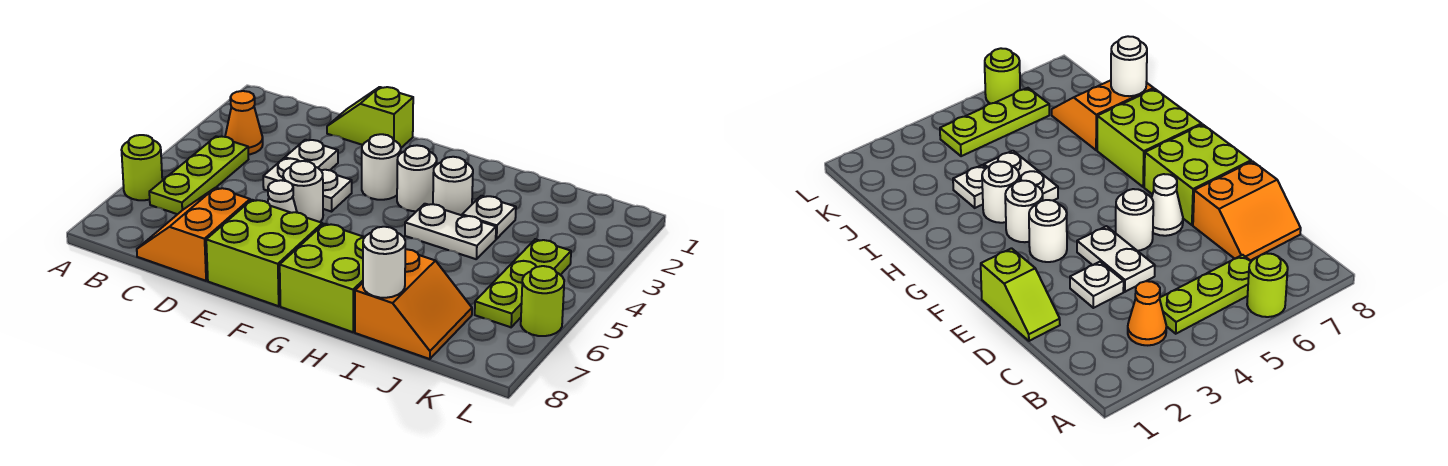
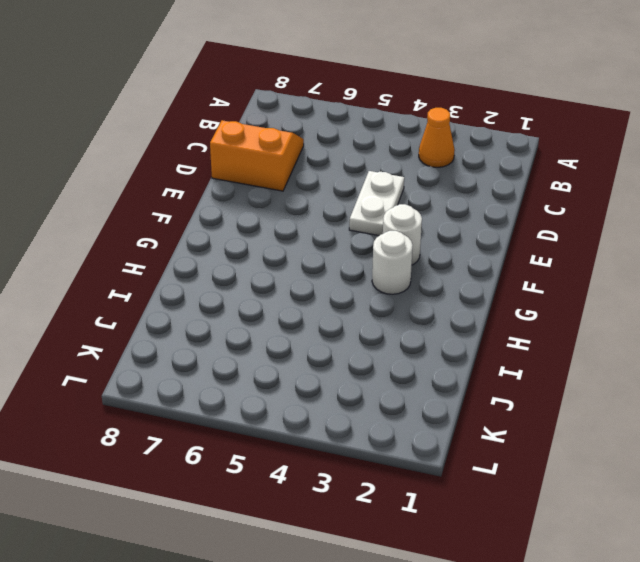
none -> lime 1x1 round brick [122,135,162,200]
none -> lime 1x3 plate [149,136,248,214]
none -> lime 1x2 slope [327,87,413,148]

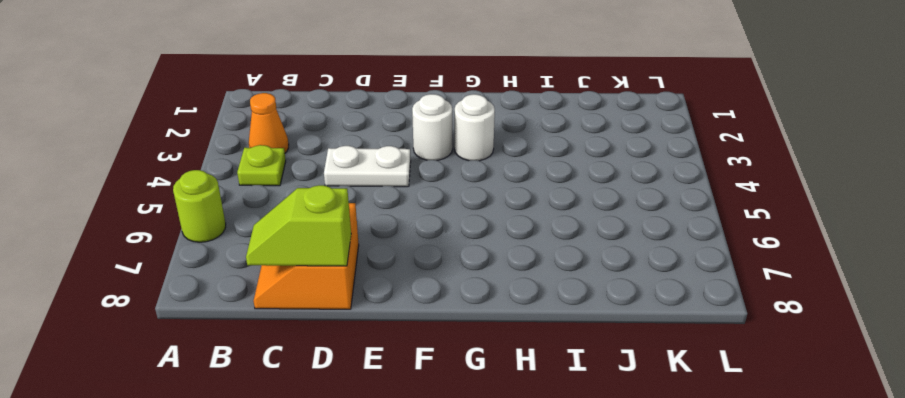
lime 1x1 plate [237,145,286,186] -> lime 1x3 plate [149,136,248,214]
lime 1x2 slope [246,185,351,266] -> lime 1x2 slope moved to [327,87,413,148]
none -> white 1x1 plate [285,140,338,170]
none -> white 1x1 round brick [283,161,323,222]
none -> white 1x1 cone [268,180,297,213]

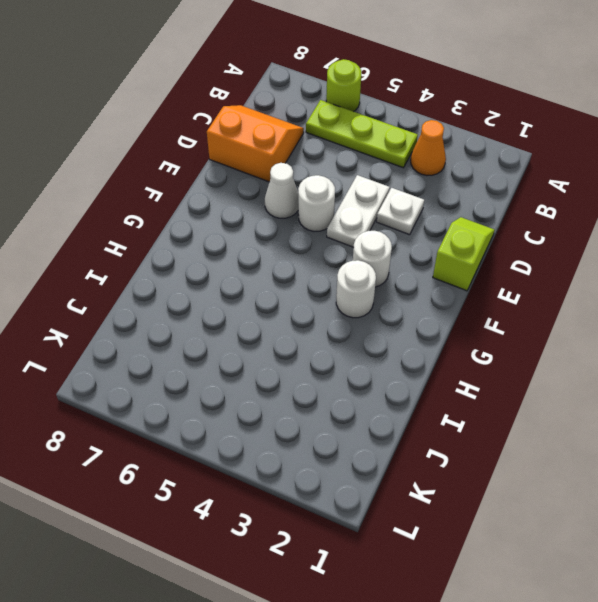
none -> lime 2x2 brick [206,200,322,306]
none -> lime 2x2 brick [280,224,365,332]
none -> white 1x1 round brick [433,157,473,215]

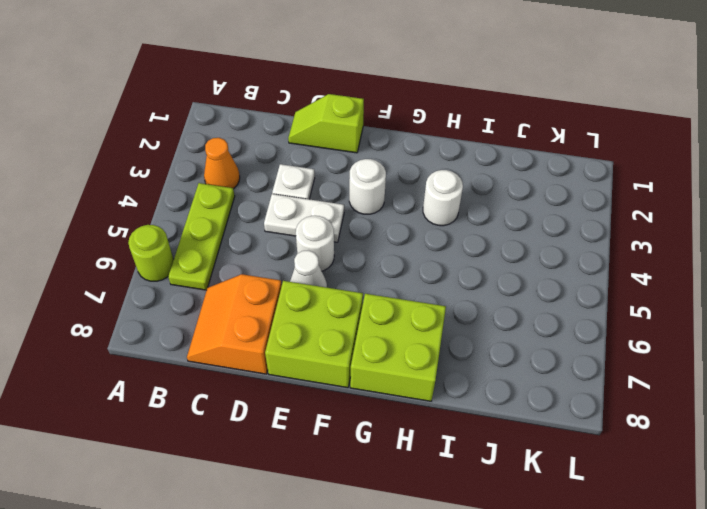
none -> white 1x1 round brick [397,145,437,211]
none -> white 1x2 plate [405,204,496,259]
none -> white 1x1 plate [462,196,516,239]

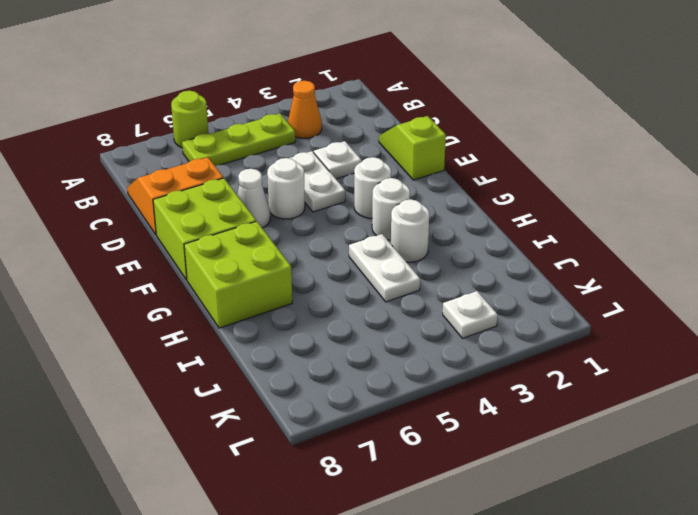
white 1x1 plate [443,291,498,338] -> white 1x1 plate moved to [462,196,516,239]
none -> orange 2x2 slope [355,249,472,359]
none -> lime 1x3 plate [475,239,571,327]
none -> lime 1x1 round brick [521,266,564,336]

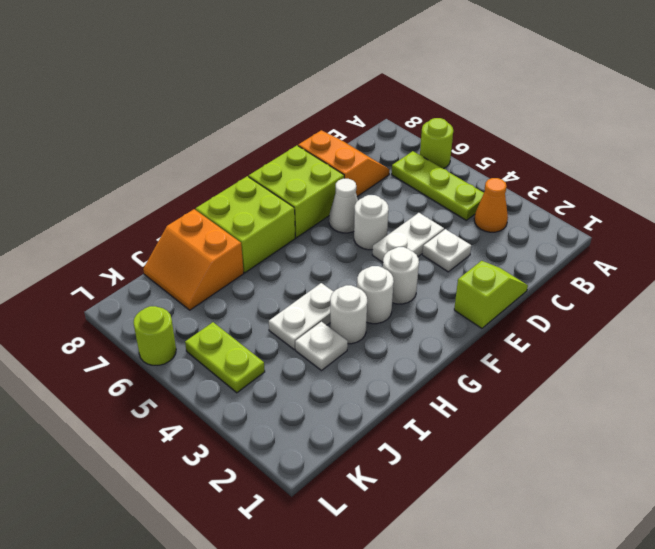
lime 1x2 plate [185,322,265,393] -> lime 1x3 plate [475,239,571,327]
none -> white 1x1 round brick [363,227,405,298]

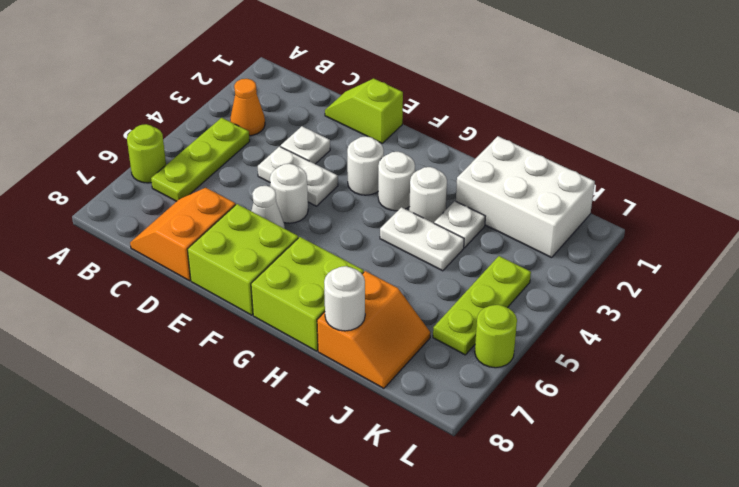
white 2x3 brick [456,136,595,258] -> none

